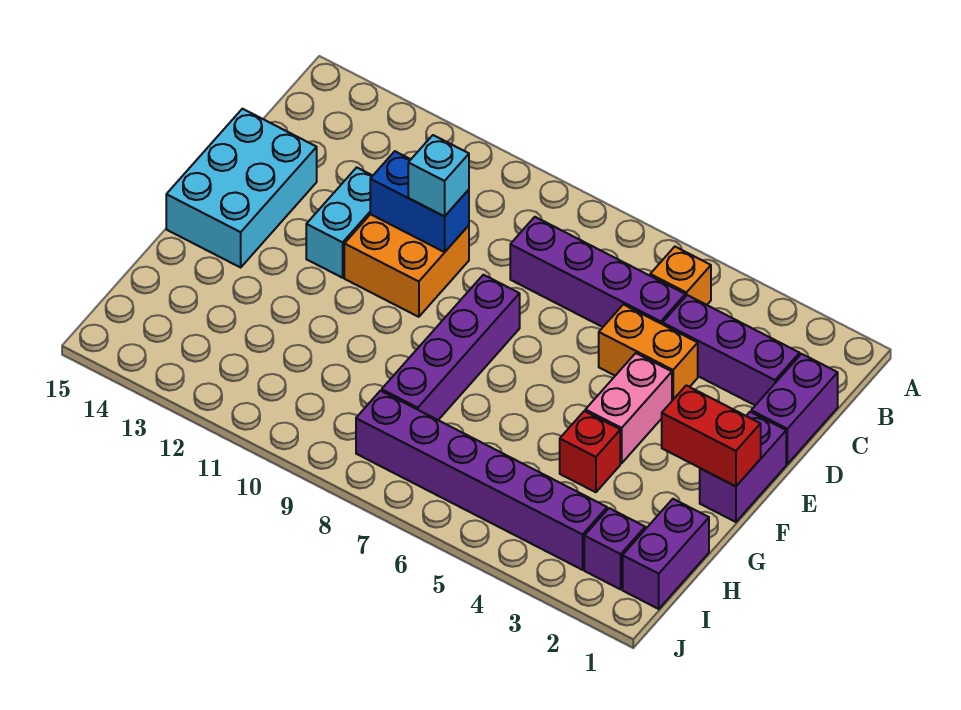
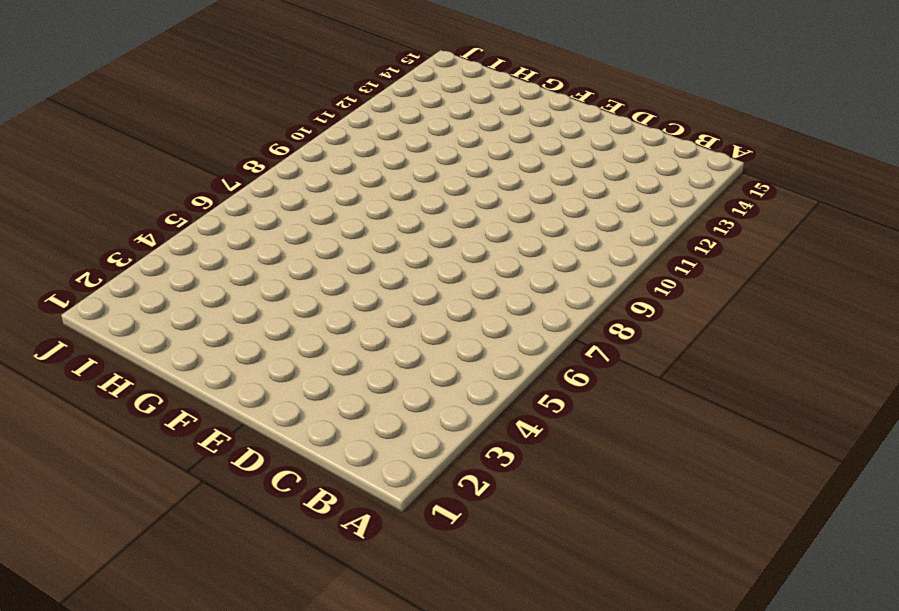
none -> orange 1x1 brick [650,247,711,305]
none -> purple 1x2 brick [751,354,838,464]
none -> purple 1x3 brick [663,295,800,405]

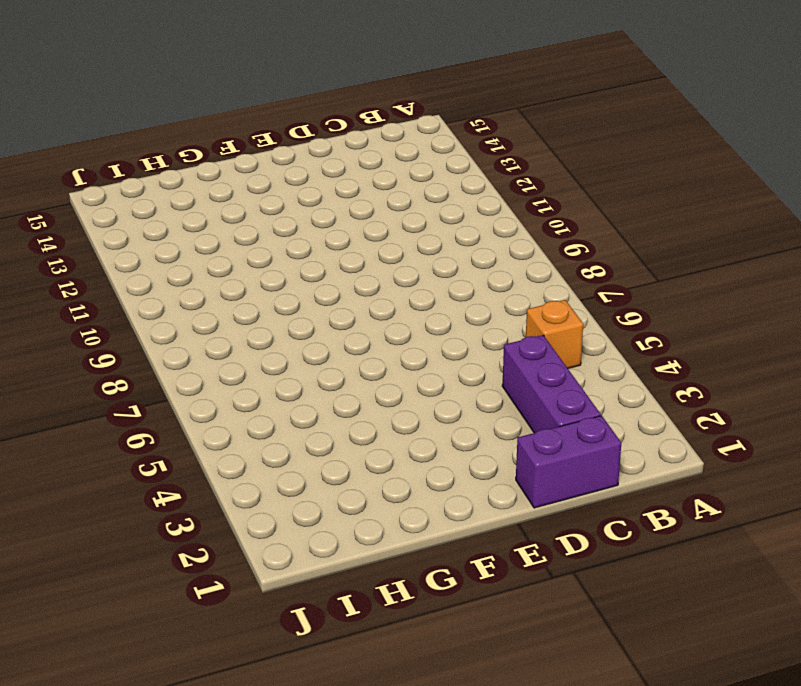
none -> purple 1x4 brick [510,217,685,327]
none -> orange 1x2 brick [599,304,698,401]
none -> orange 2x2 brick [344,214,469,317]

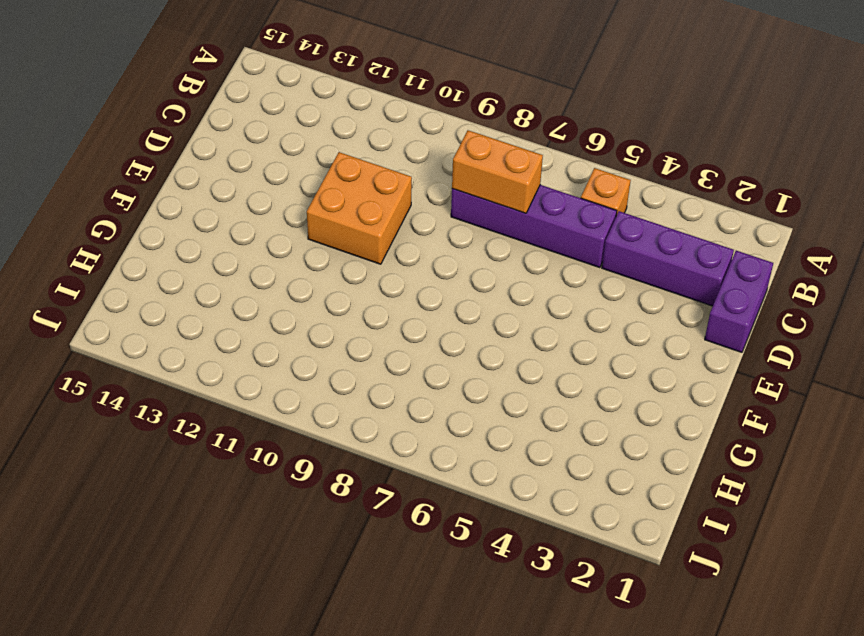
orange 1x2 brick [452,130,543,213] -> orange 1x2 brick moved to [599,304,698,401]
none -> cyan 1x2 brick [306,167,373,278]
none -> cyan 2x3 brick [166,109,317,267]
none -> purple 1x2 brick [700,412,786,522]

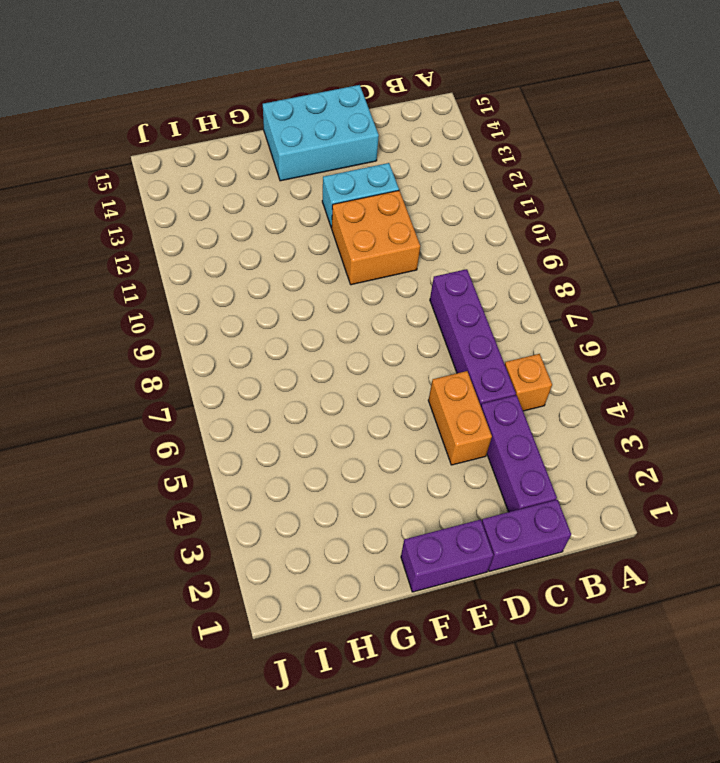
none -> pink 1x2 brick [585,353,672,463]
none -> purple 1x4 brick [382,275,520,420]
none -> red 1x1 brick [560,411,620,492]

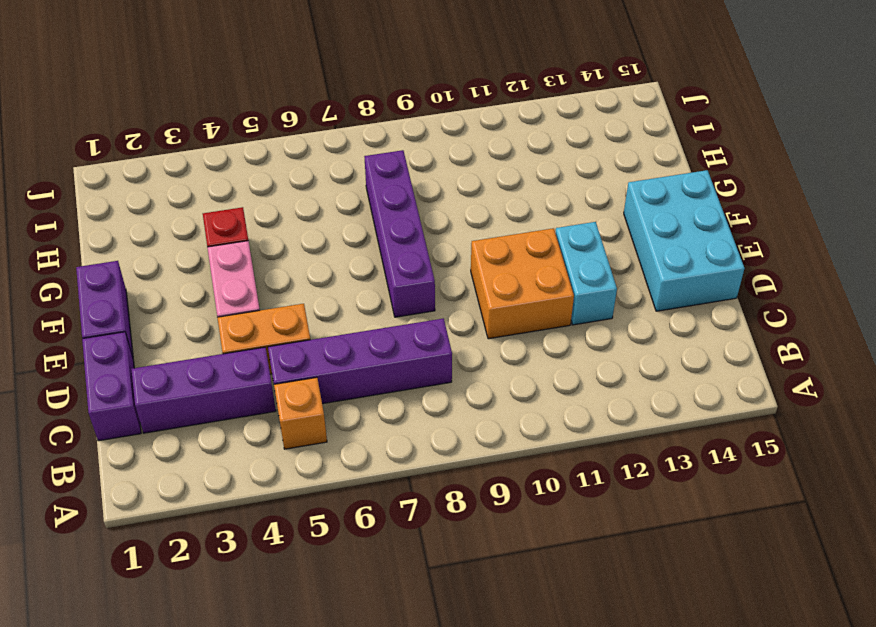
none -> purple 1x2 brick [623,499,709,609]
none -> purple 1x1 brick [584,508,645,589]
none -> purple 1x6 brick [356,391,607,570]

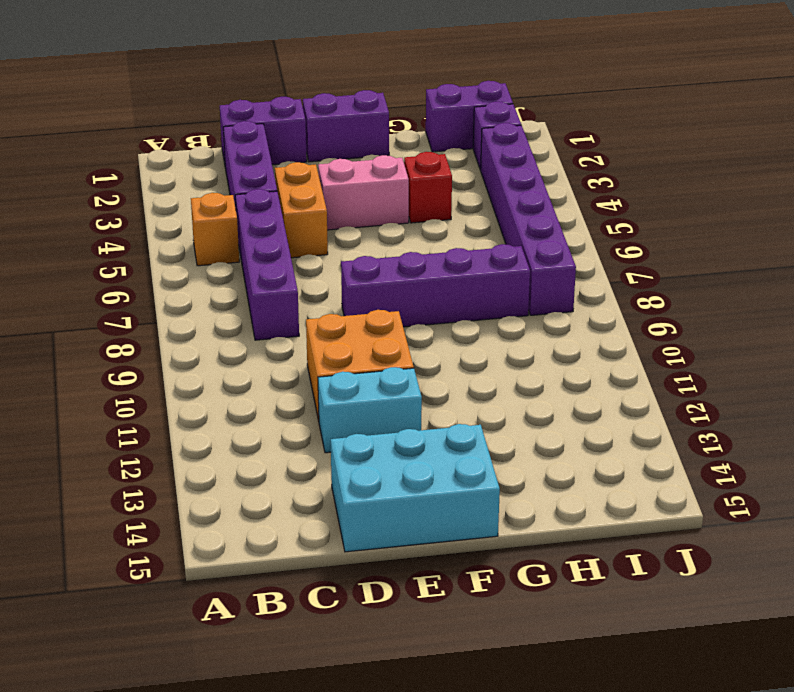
none -> blue 1x2 brick [370,151,469,252]
none -> red 1x2 brick [662,385,761,486]
none -> cyan 1x1 brick [408,135,469,216]

